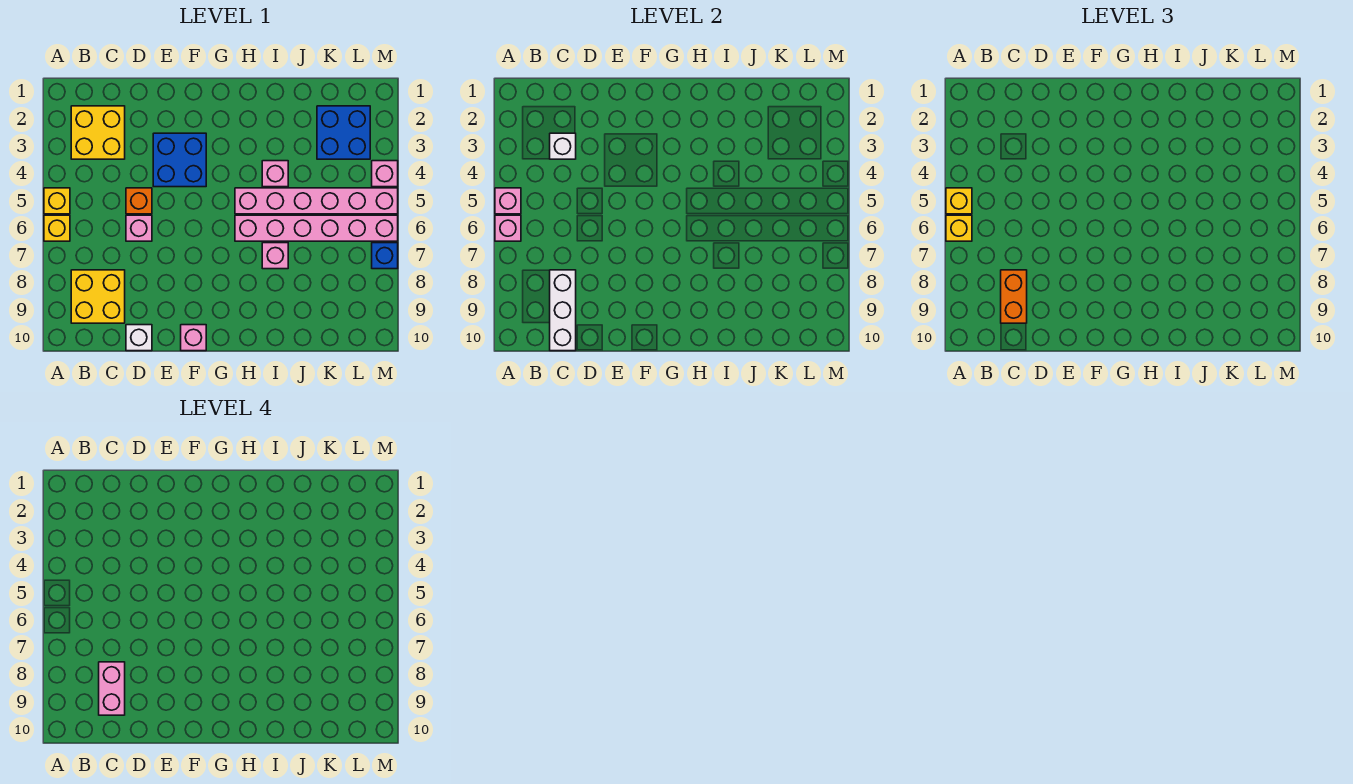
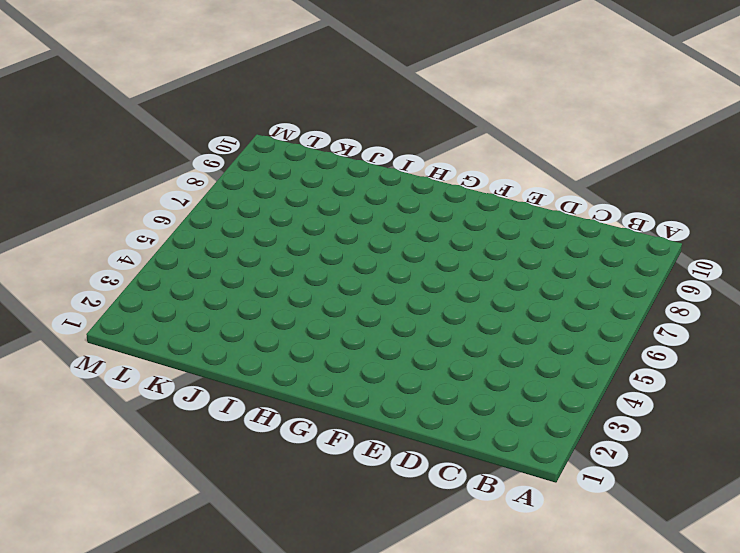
none -> yellow 1x1 brick [44,188,70,214]
none -> yellow 1x1 brick [44,215,70,241]
none -> yellow 2x2 brick [71,106,125,159]

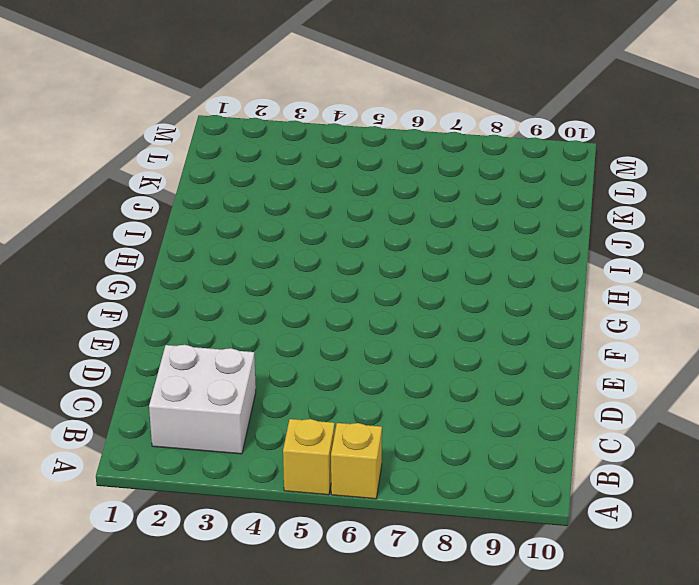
white 2x2 brick [149,345,256,454] -> yellow 2x2 brick [71,106,125,159]
none -> yellow 2x2 brick [71,270,125,323]
none -> orange 1x1 brick [126,188,152,214]
none -> pink 1x1 brick [126,215,152,241]

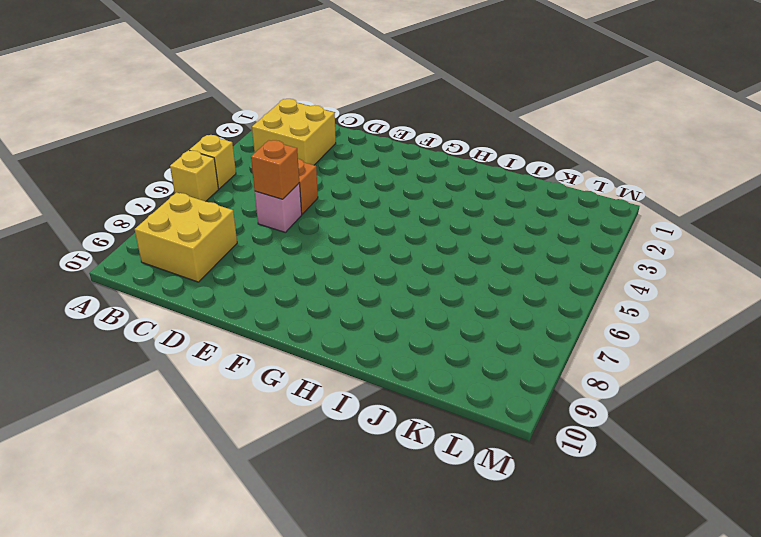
orange 1x1 brick [251,140,299,199] -> none
none -> white 1x1 brick [126,325,152,351]
none -> blue 2x2 brick [153,133,206,187]
none -> pink 1x1 brick [181,325,206,351]

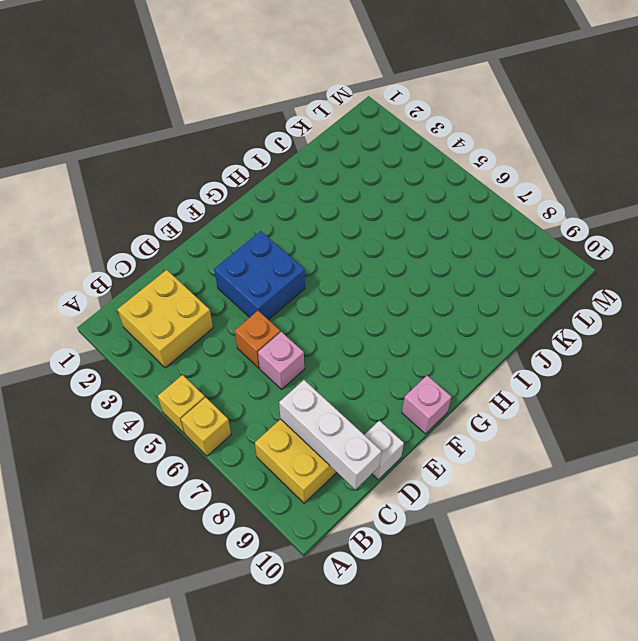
none -> pink 1x6 brick [235,188,398,214]
none -> pink 1x6 brick [235,215,398,241]
none -> pink 1x1 brick [262,161,288,187]

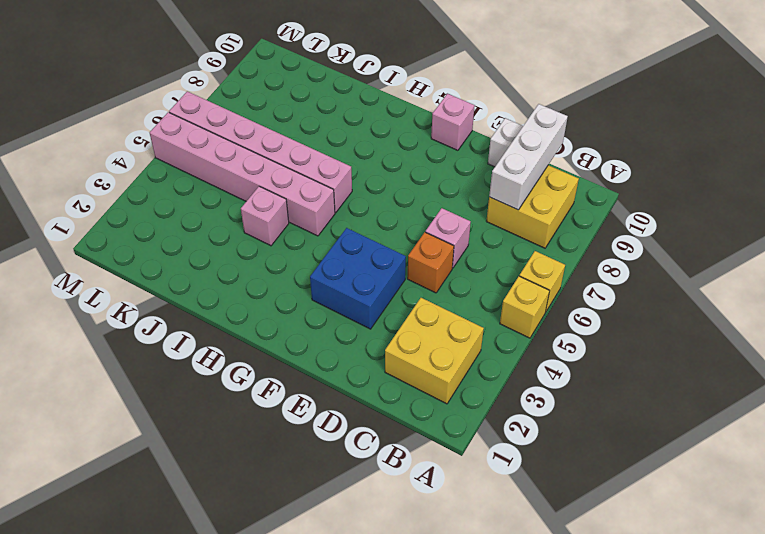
none -> pink 1x1 brick [262,243,288,269]
none -> blue 2x2 brick [317,106,370,159]
none -> pink 1x1 brick [372,161,398,187]

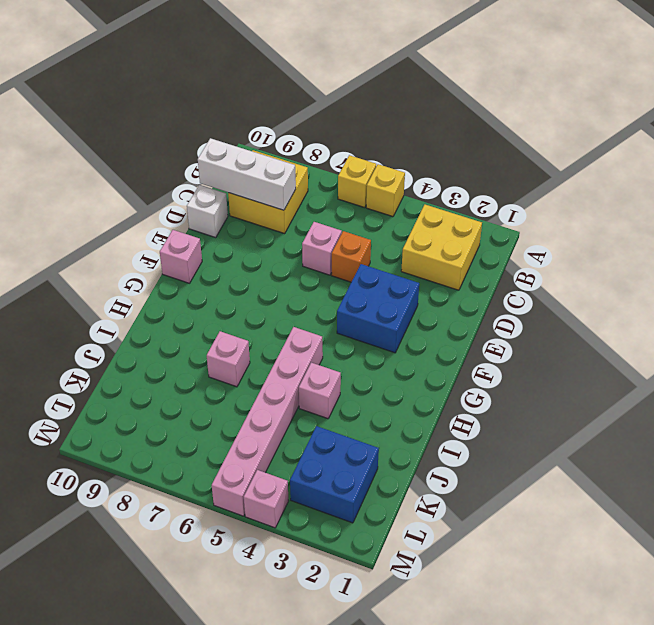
none -> pink 1x6 brick [235,215,398,241]
none -> blue 1x1 brick [372,243,398,269]
none -> pink 1x1 brick [495,188,521,214]

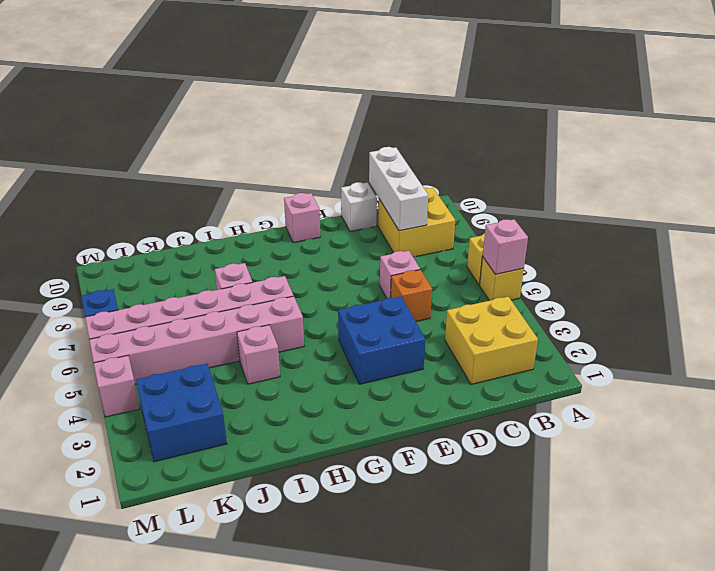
none -> pink 1x1 brick [495,215,521,241]
none -> white 1x1 brick [550,133,576,159]
none -> yellow 1x1 brick [946,188,972,214]

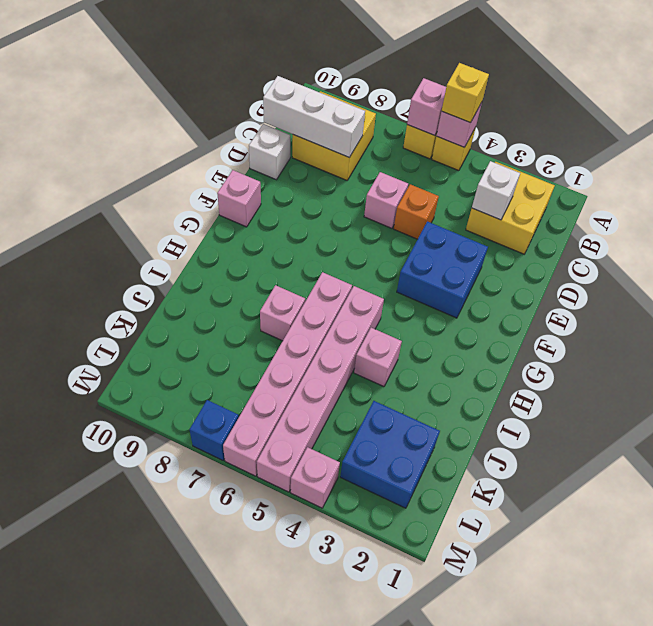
none -> yellow 1x1 brick [946,215,972,241]
none -> orange 1x2 brick [1001,270,1027,323]
none -> pink 1x2 brick [99,662,125,715]

